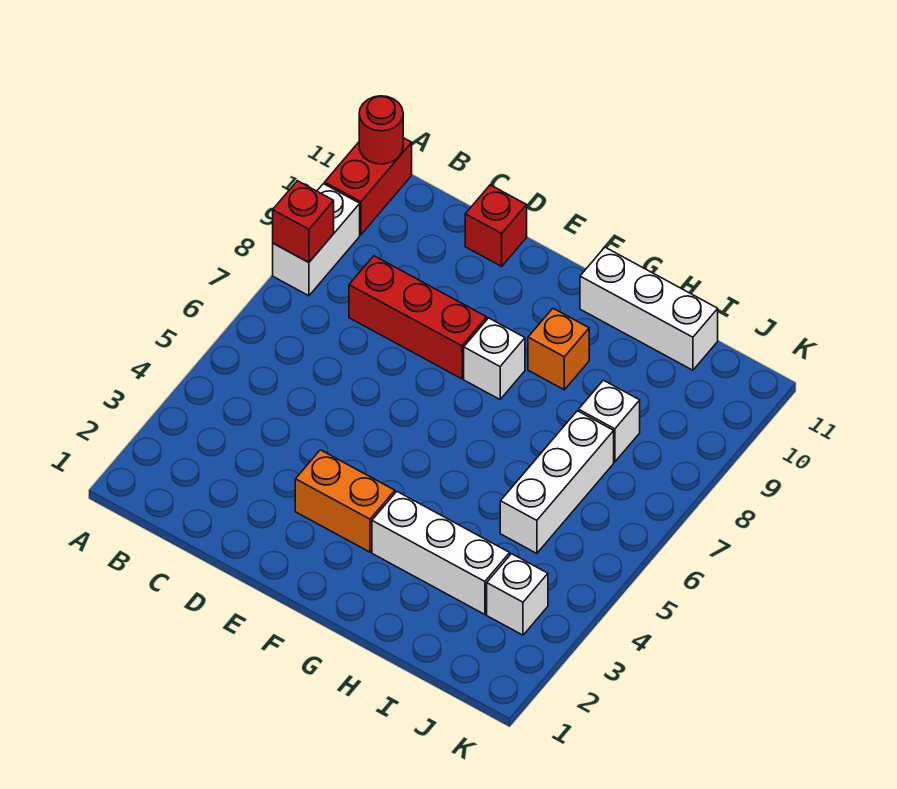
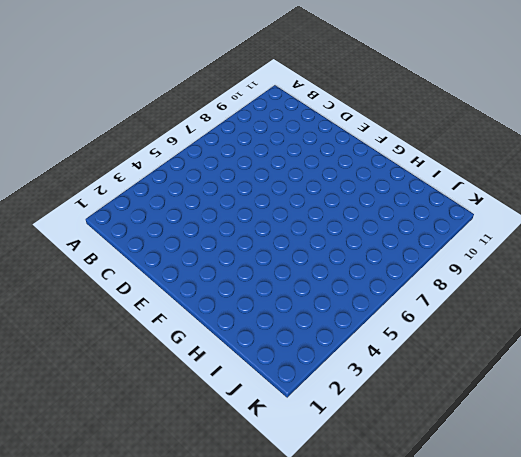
none -> white 1x2 brick [273,184,360,296]
none -> red 1x2 brick [325,138,412,235]
none -> red 1x3 brick [349,256,487,379]

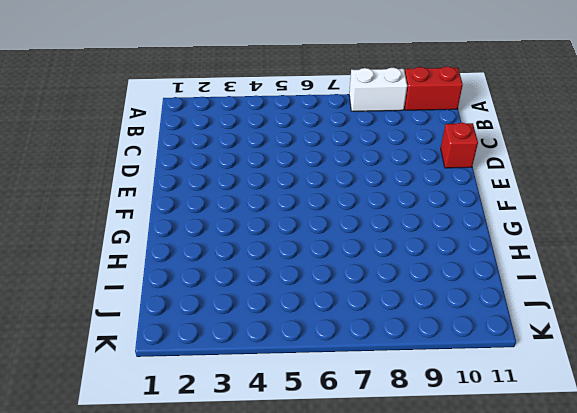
none -> red 1x3 brick [349,256,487,379]
none -> orange 1x2 brick [295,450,395,552]
none -> white 1x1 brick [464,318,525,399]

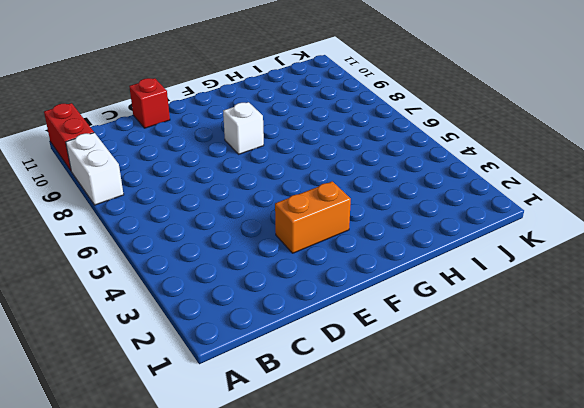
none -> red 1x3 brick [349,256,487,379]
none -> white 1x3 brick [372,492,510,614]
none -> orange 1x1 brick [528,308,589,390]

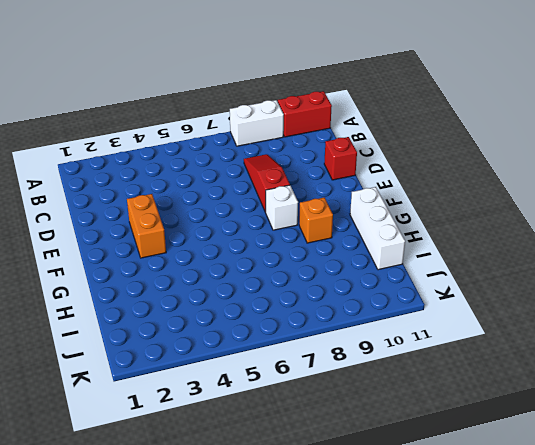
red 1x3 slope [244,154,290,212] -> red 1x3 brick [349,256,487,379]
none -> white 1x3 brick [372,492,510,614]
none -> white 1x3 brick [500,411,614,553]
none -> white 1x1 brick [579,380,640,462]

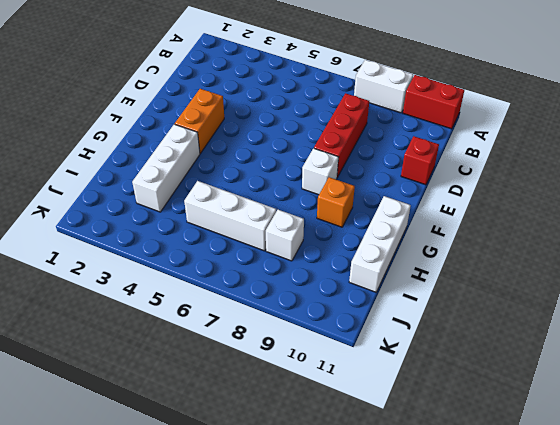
none -> white 1x1 brick [487,554,548,635]
none -> red 1x1 brick [273,181,334,262]
none -> red 1x1 round brick [359,96,403,164]

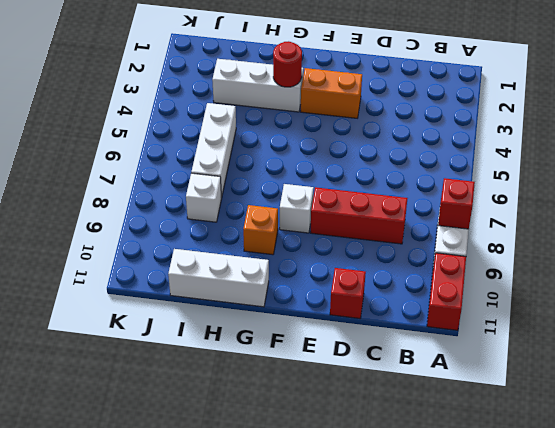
red 1x1 round brick [273,41,302,87] -> red 1x1 round brick moved to [359,96,403,164]
none -> white 1x1 brick [487,554,548,635]

